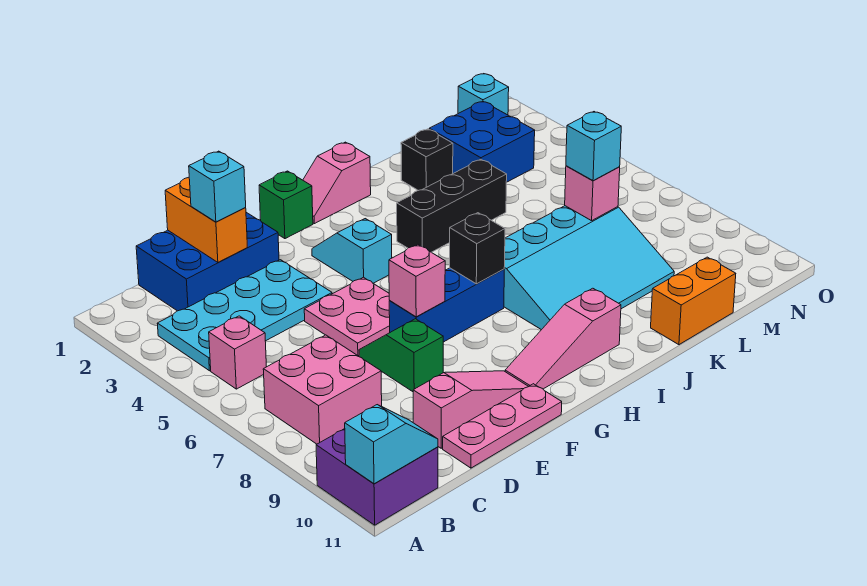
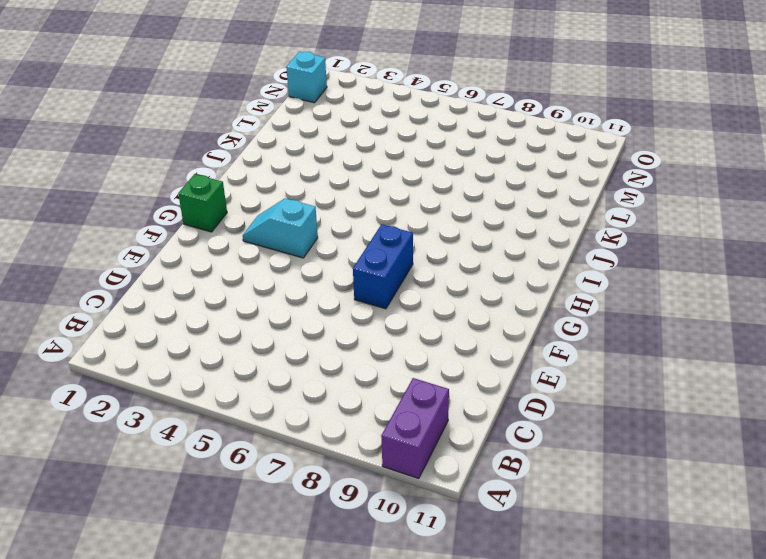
purple 1x2 brick [381,378,449,479] -> purple 2x2 brick [316,429,438,525]
blue 1x2 brick [353,224,413,309] -> blue 1x3 brick [389,268,504,342]
none -> cyan 2x4 plate [157,260,332,371]
none -> pink 1x1 brick [209,316,266,389]
none -> pink 2x2 brick [263,335,382,444]

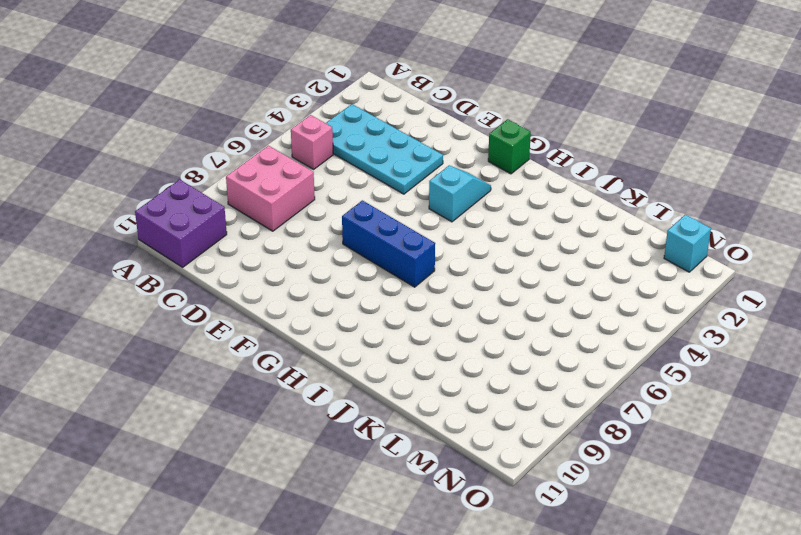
none -> blue 2x3 brick [136,212,279,311]
none -> pink 1x3 slope [413,371,528,448]
none -> pink 1x3 plate [443,384,562,468]

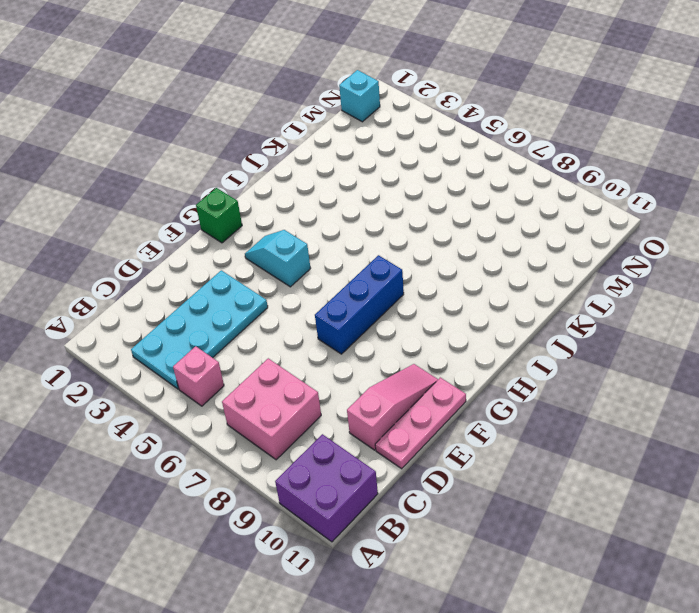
none -> blue 2x3 brick [136,212,279,311]
none -> pink 2x2 plate [304,277,390,356]
none -> green 1x2 slope [359,319,443,392]

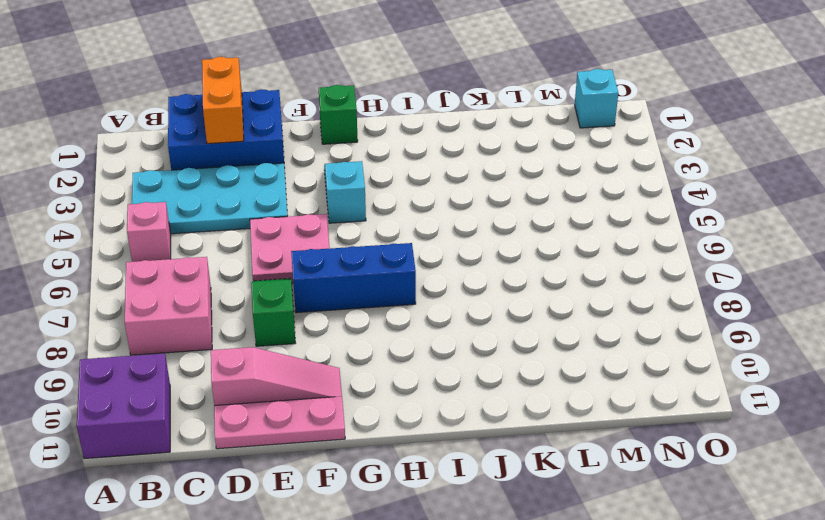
none -> pink 1x3 slope [505,288,621,389]
none -> pink 1x2 slope [303,142,371,224]
none -> black 1x3 brick [397,159,507,252]

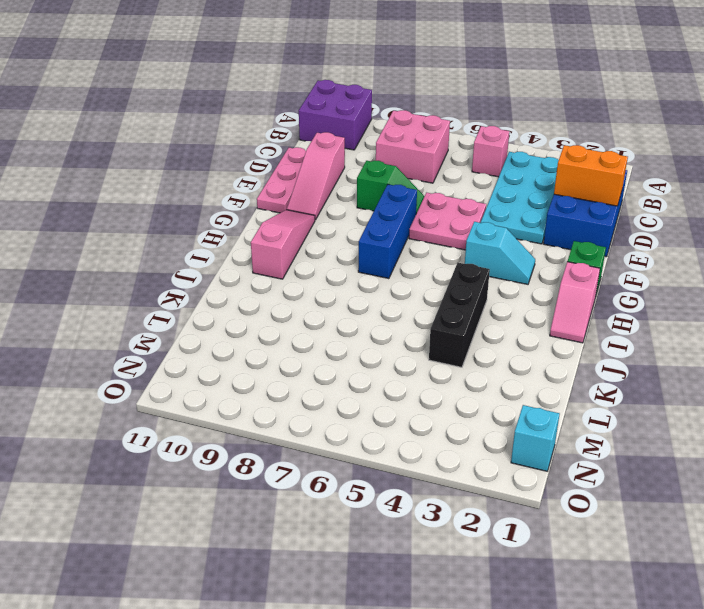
pink 1x2 slope [550,262,600,343] -> pink 1x2 slope turned to [303,142,371,224]
none -> cyan 3x4 slope [504,206,674,330]
none -> black 1x1 brick [401,129,453,191]
none -> orange 1x2 brick [651,257,736,345]

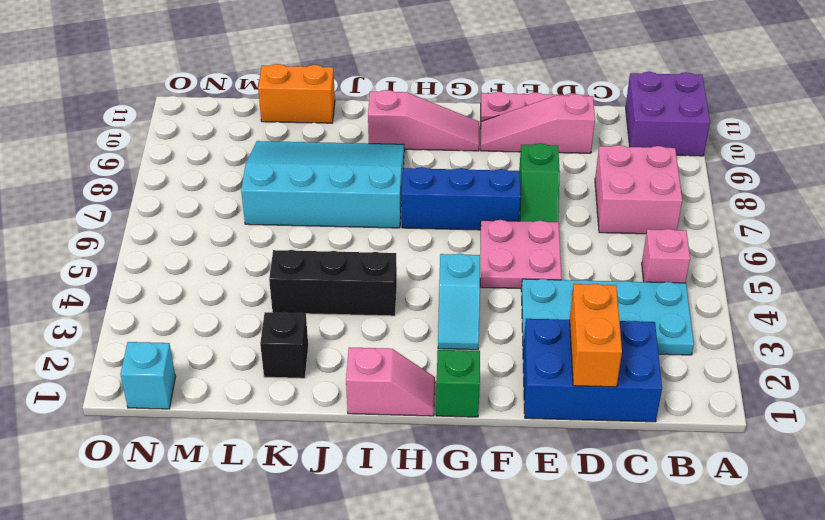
none -> blue 2x2 brick [429,101,535,182]
none -> cyan 1x2 slope [345,405,438,484]
none -> pink 1x1 brick [389,245,445,317]

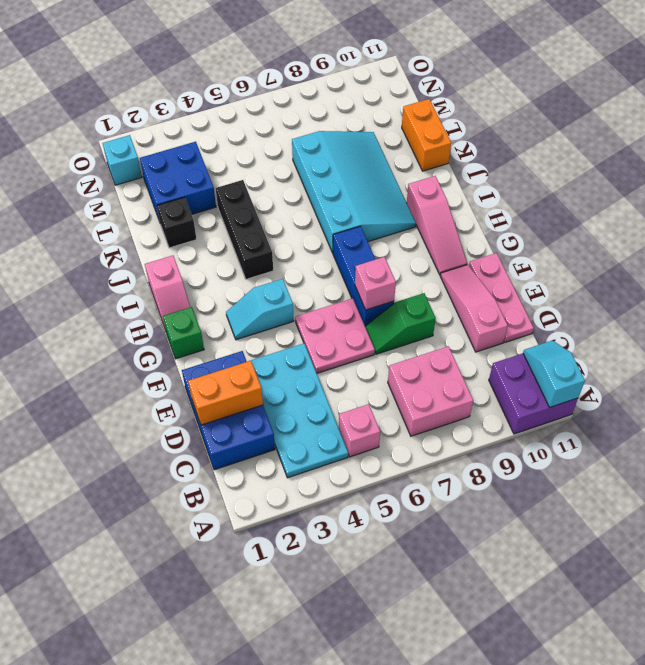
none -> black 1x1 brick [450,213,505,284]
none -> pink 1x1 brick [565,166,620,221]
none -> cyan 1x1 brick [189,151,246,222]

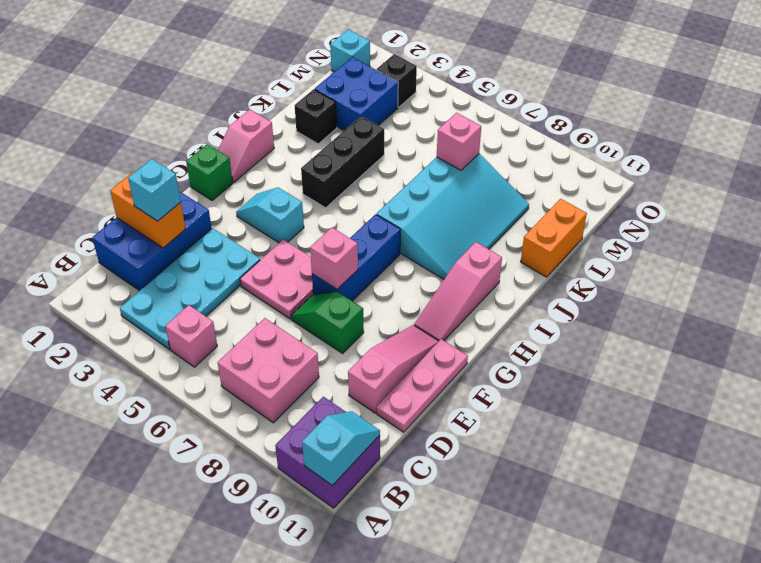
black 1x1 brick [377,54,417,107] -> black 1x1 brick moved to [450,213,505,284]
none -> cyan 1x1 brick [566,112,621,181]

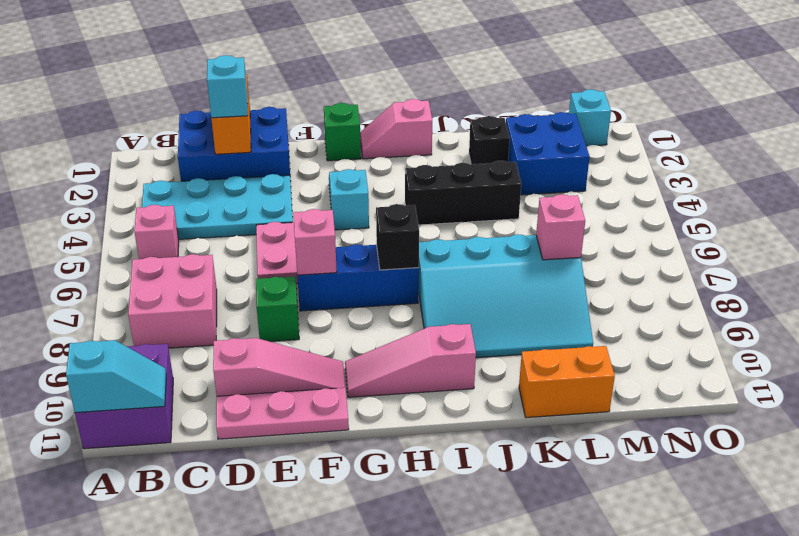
none -> cyan 1x1 brick [566,112,621,181]

